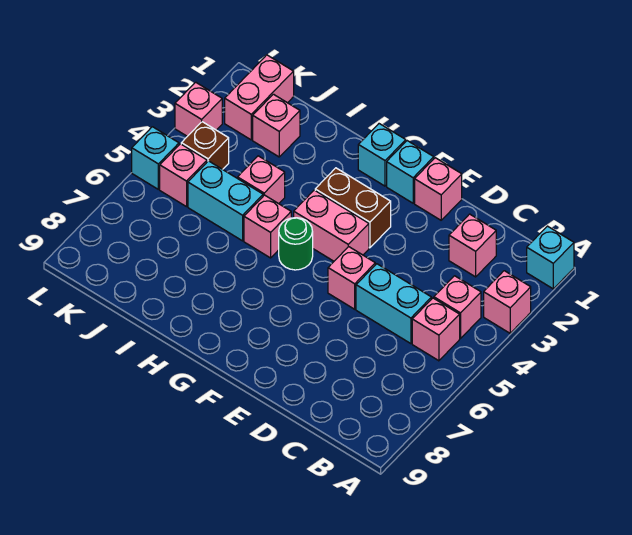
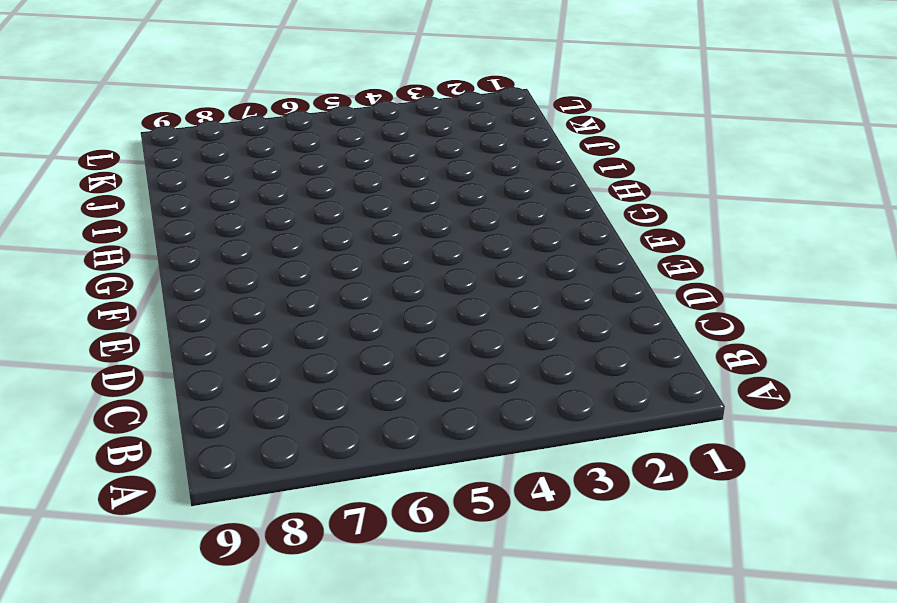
none -> cyan 1x1 brick [527,226,574,289]
none -> pink 1x1 brick [484,271,531,333]
none -> pink 1x1 brick [434,276,481,338]

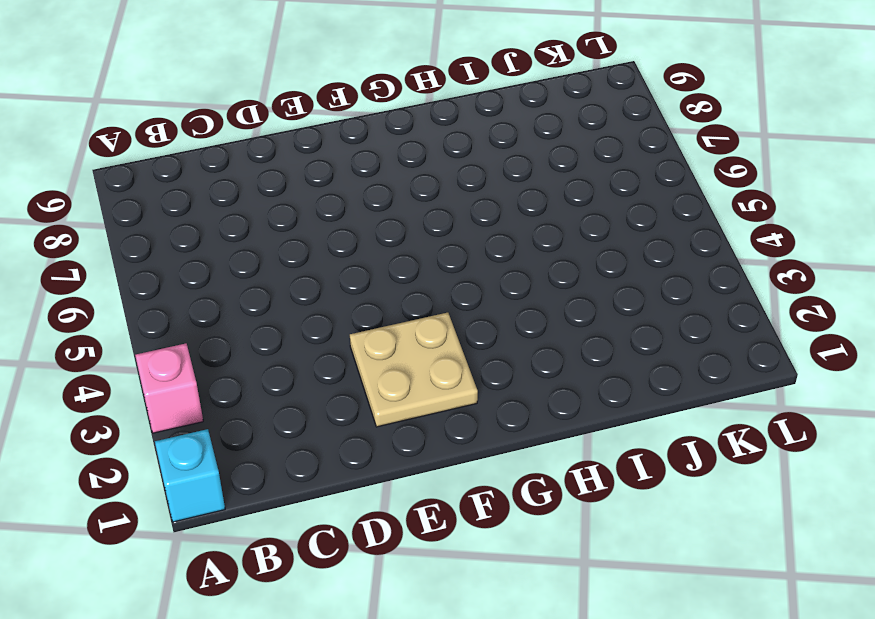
tan 2x2 plate [350,313,478,427] -> brown 1x2 brick [315,168,391,248]
none -> pink 1x1 brick [434,276,481,338]
none -> pink 1x1 brick [412,298,460,361]
none -> pink 1x1 brick [449,214,496,277]

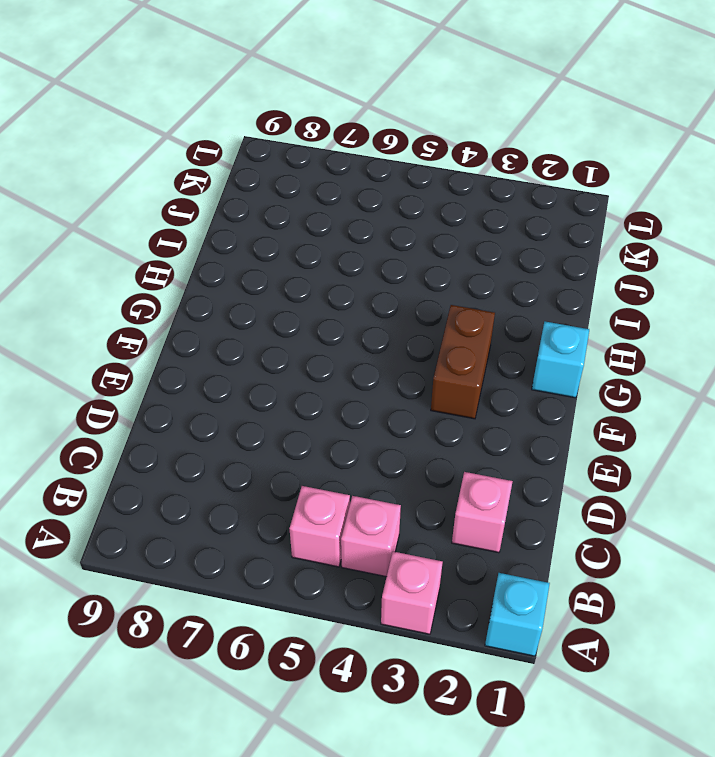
none -> cyan 1x2 brick [356,264,431,344]
none -> pink 1x1 brick [415,158,462,220]
none -> pink 1x1 brick [328,247,375,309]

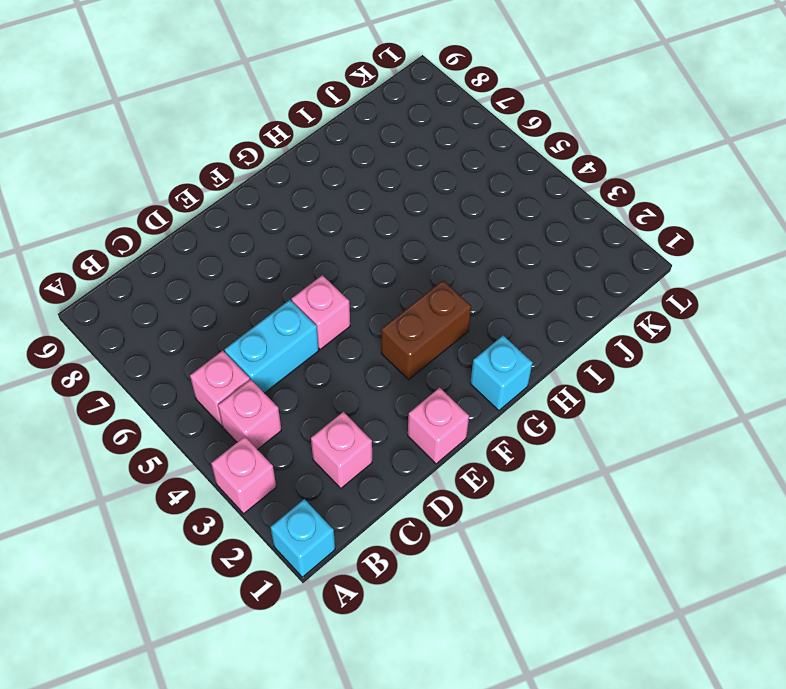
none -> cyan 1x1 brick [387,141,434,203]
none -> pink 1x2 brick [294,190,369,261]
none -> green 1x1 round brick [279,218,313,270]

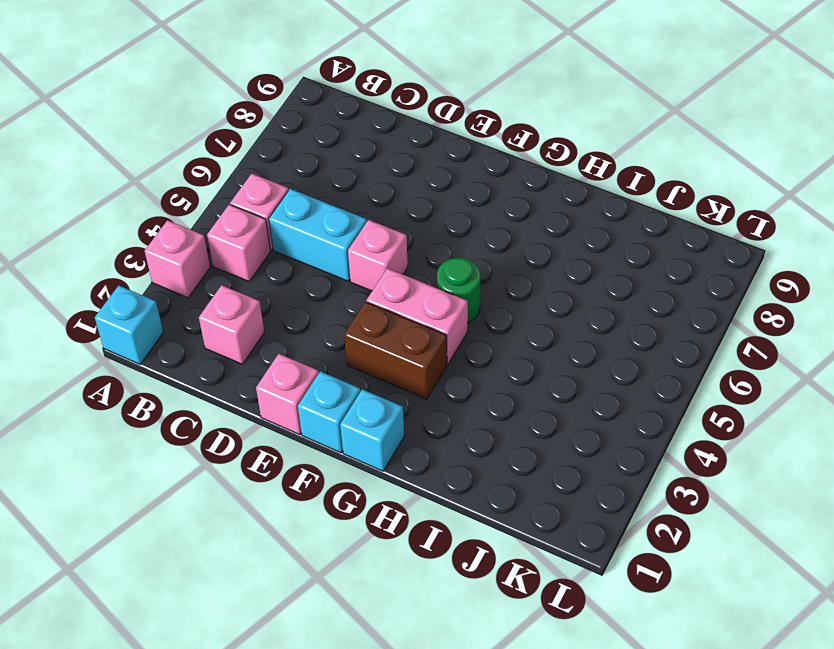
none -> pink 1x1 brick [244,195,291,258]
none -> pink 1x1 brick [238,156,285,204]
none -> cyan 1x2 brick [188,161,263,241]

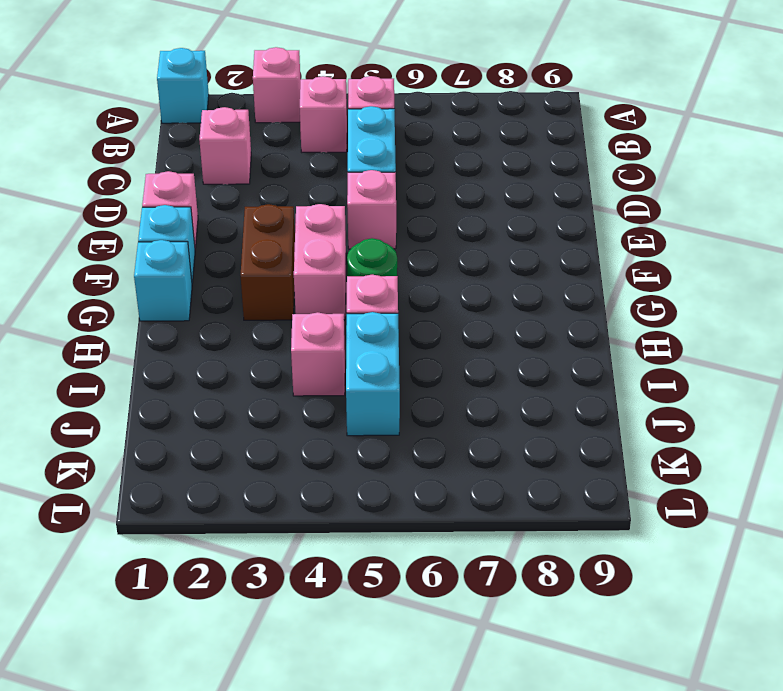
none -> pink 1x1 brick [253,94,300,157]
none -> pink 1x2 brick [225,55,294,140]
none -> brown 1x1 brick [181,122,229,169]

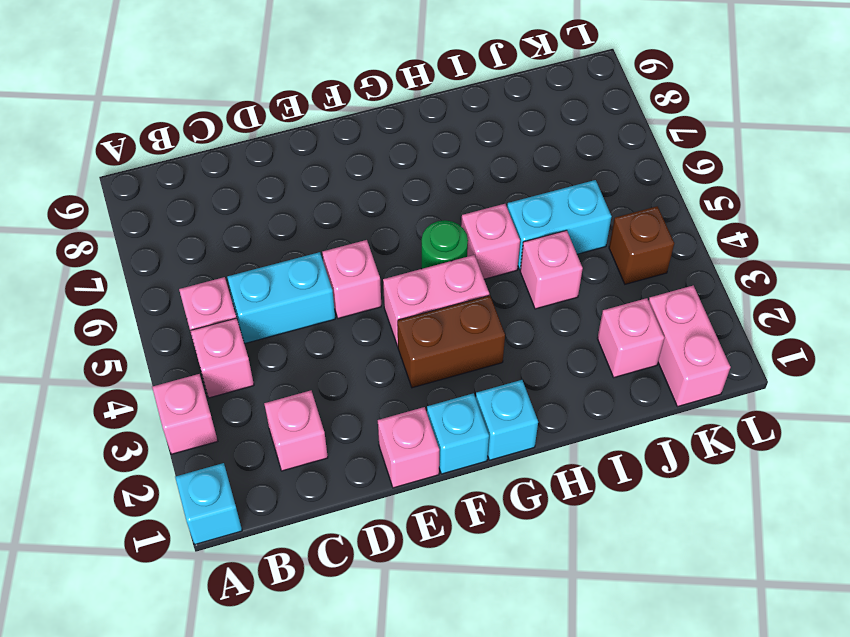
none -> pink 1x1 brick [160,144,207,207]
none -> pink 1x1 brick [175,82,222,136]
none -> cyan 1x1 brick [132,127,179,189]

